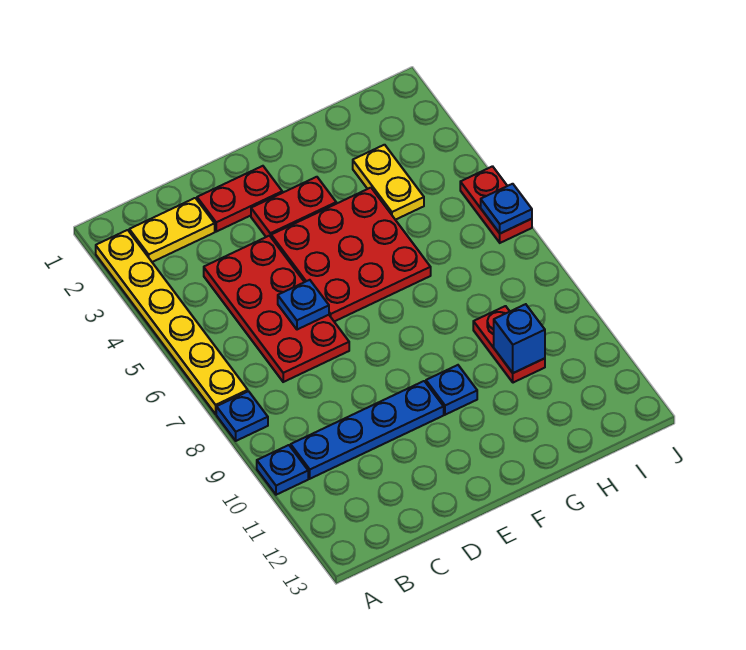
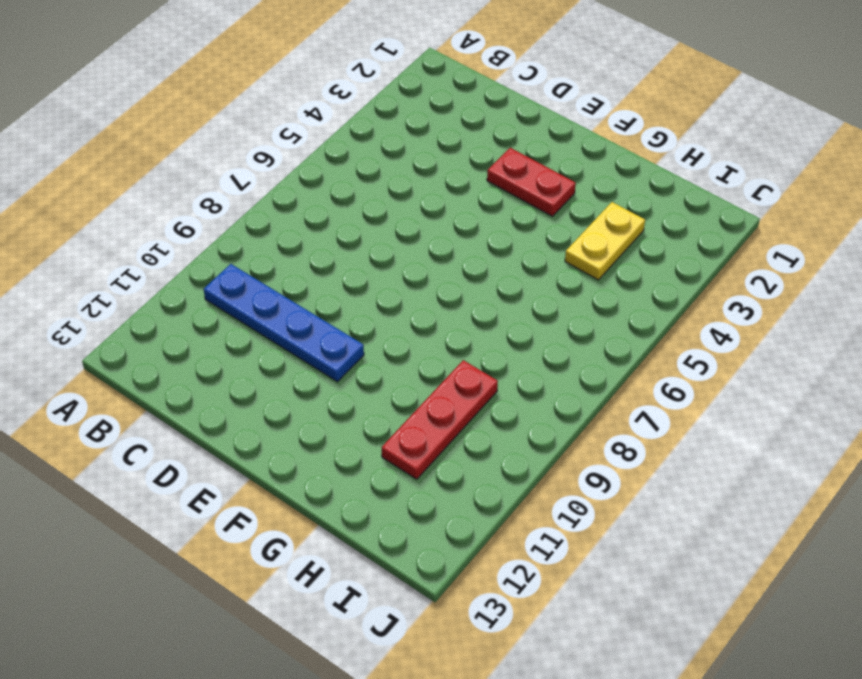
red 1x3 plate [381,360,498,479] -> red 1x2 plate [473,306,545,383]
none -> yellow 1x6 plate [96,230,248,414]
none -> blue 1x1 plate [216,391,268,441]
none -> blue 1x1 plate [257,445,308,495]

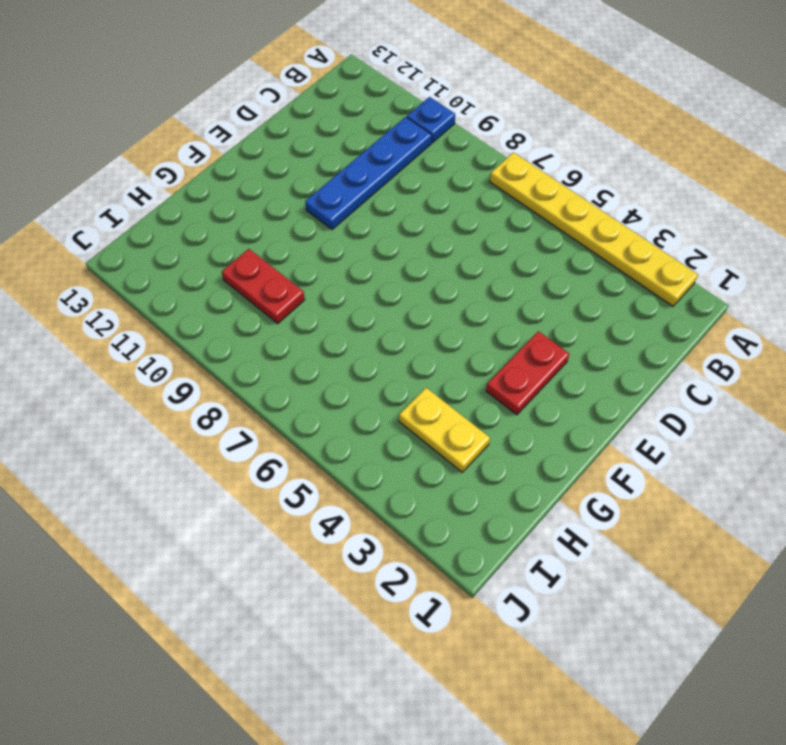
none -> blue 1x1 plate [216,391,268,441]
none -> yellow 1x2 plate [129,198,215,262]
none -> red 2x4 plate [204,236,349,382]

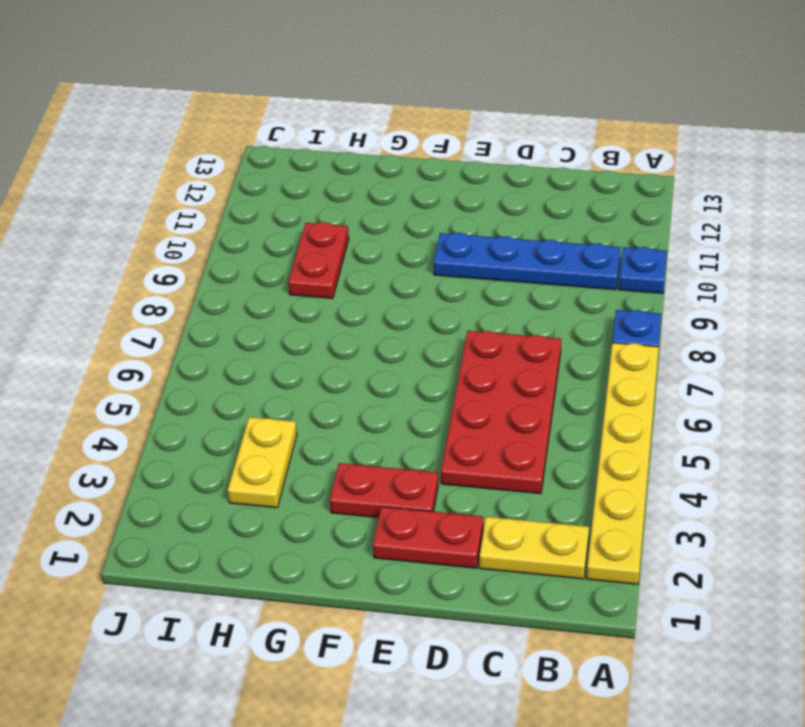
none -> red 3x3 plate [271,188,431,322]
none -> blue 1x1 plate [426,365,477,415]
none -> red 1x2 plate [460,166,532,243]

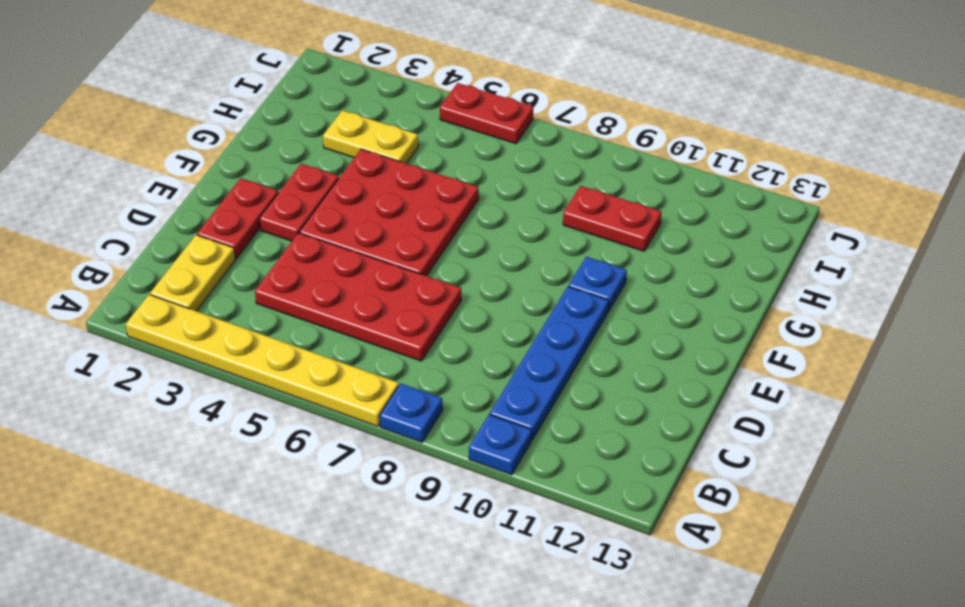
none -> blue 1x1 plate [278,280,329,330]
none -> blue 1x1 brick [494,304,545,373]
none -> blue 1x1 plate [481,184,532,233]

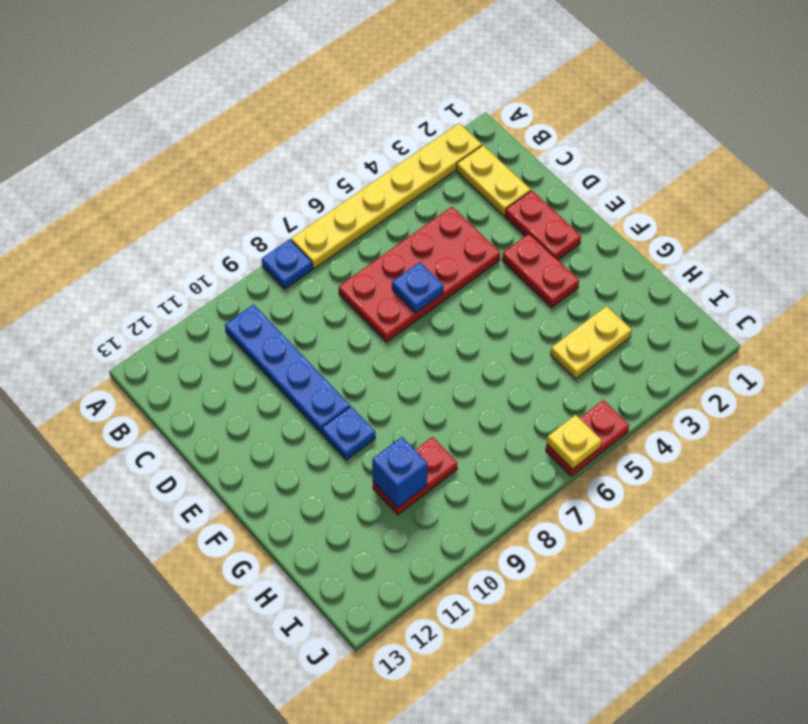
yellow 1x1 plate [547,415,602,469] -> blue 1x1 plate [481,184,532,233]
none -> blue 1x1 plate [257,445,308,495]
none -> red 3x3 plate [271,188,431,322]

